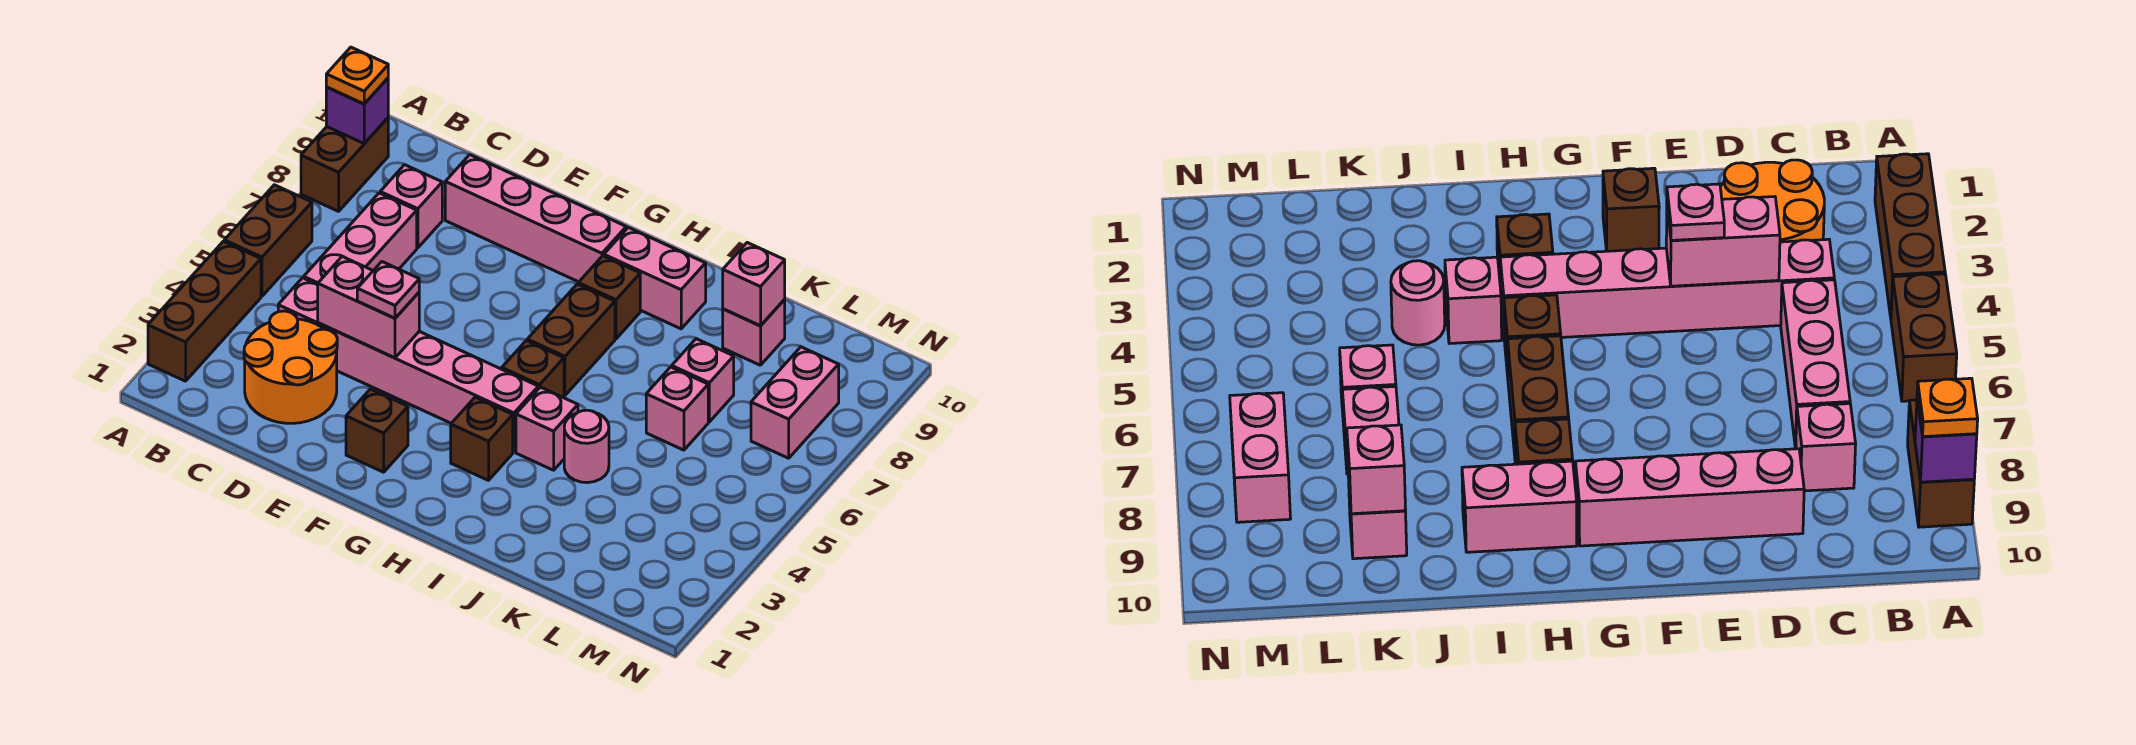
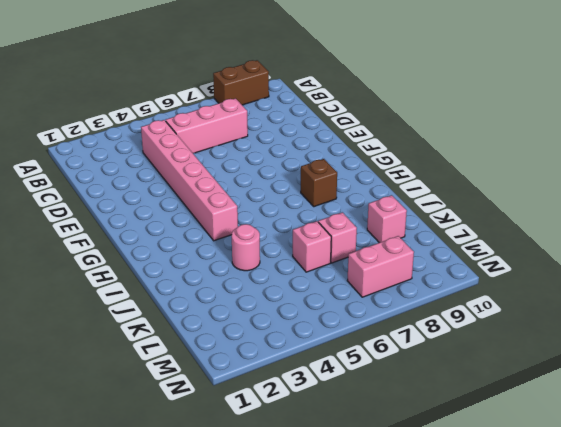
none -> brown 1x3 brick [148,241,261,381]
none -> brown 1x2 brick [224,185,312,296]
none -> orange 2x2 round brick [244,311,337,423]

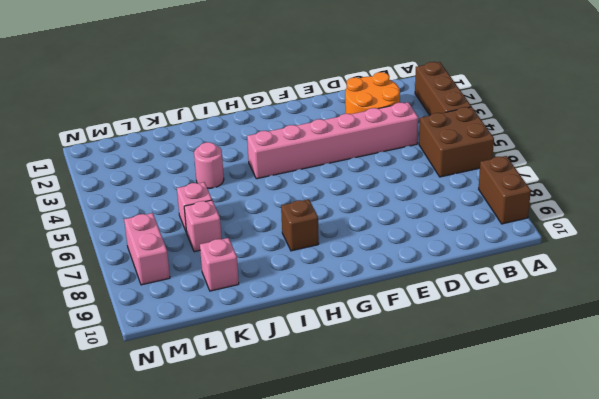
brown 2x2 brick [419,107,494,177] -> brown 1x2 brick [224,185,312,296]
none -> pink 1x3 brick [304,193,417,285]
none -> pink 1x1 brick [380,165,442,248]
none -> pink 1x4 brick [445,155,626,282]

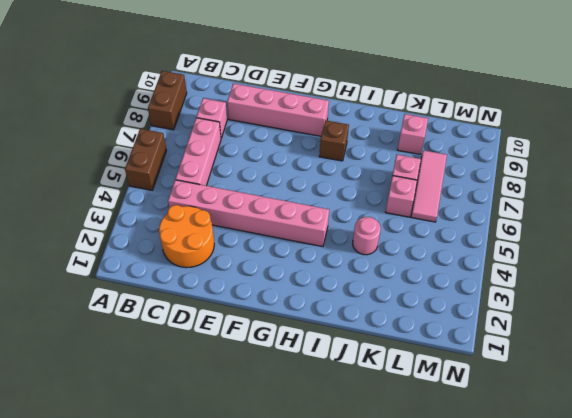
pink 1x3 tile [411,150,447,222] -> none
none -> brown 1x3 brick [148,241,261,381]
none -> brown 1x1 brick [346,389,408,472]
none -> brown 1x1 brick [451,397,513,480]

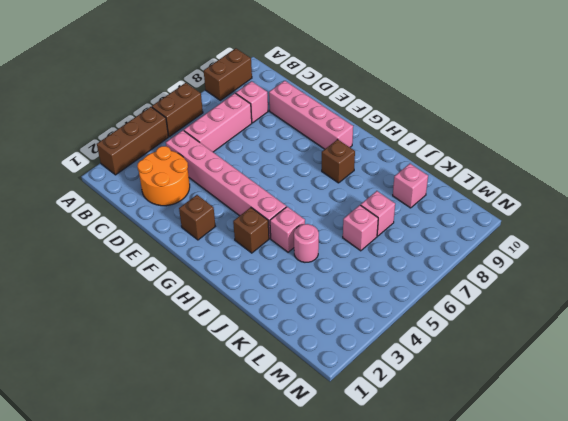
none -> brown 1x1 brick [502,341,564,397]
none -> brown 1x2 brick [527,284,615,395]
none -> pink 1x2 brick [604,227,706,329]

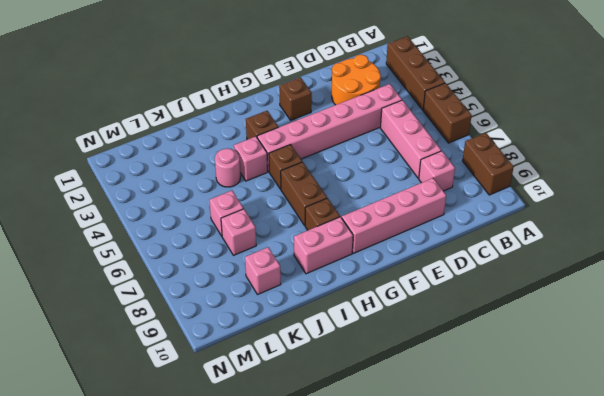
none -> pink 1x2 brick [751,347,839,458]
none -> purple 1x1 brick [326,78,388,143]
none -> pink 1x2 brick [318,257,419,358]

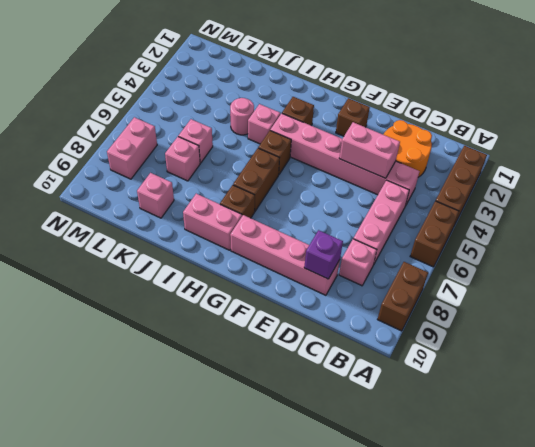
purple 1x1 brick [304,230,343,279] -> purple 1x1 brick moved to [326,78,388,143]
none -> pink 1x1 brick [723,243,785,326]
none -> orange 1x1 plate [326,47,388,104]
none -> pink 1x1 plate [357,262,419,318]

